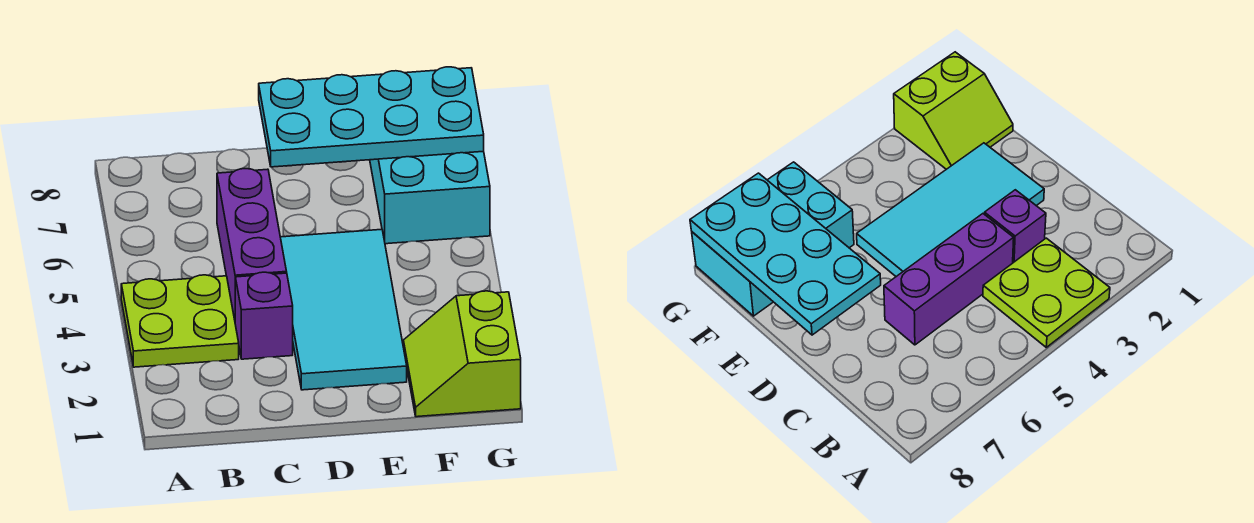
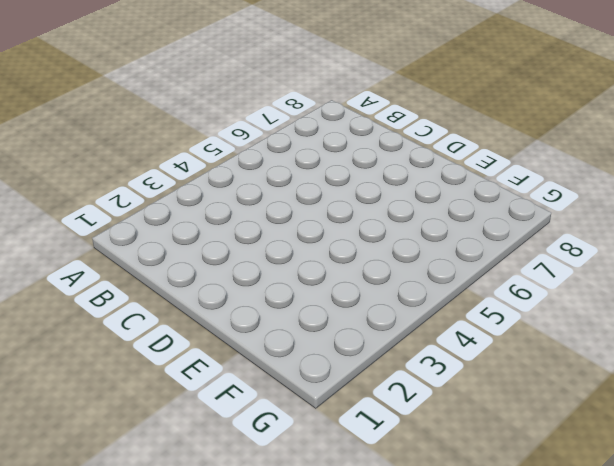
none -> lime 2x2 plate [121,275,239,367]
none -> purple 1x1 brick [235,272,293,359]

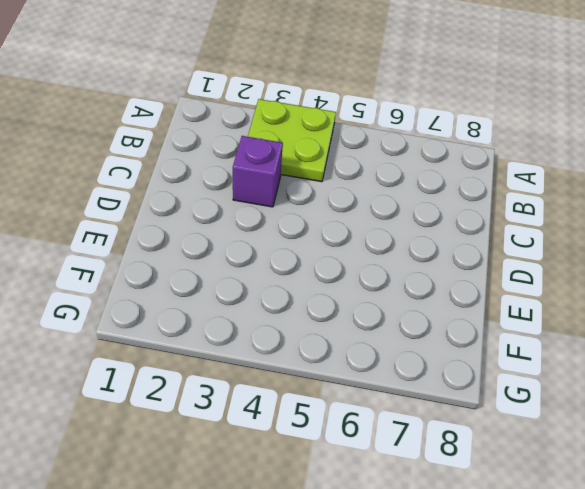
none -> purple 1x3 brick [217,169,287,320]
none -> cyan 2x4 tile [280,229,407,390]

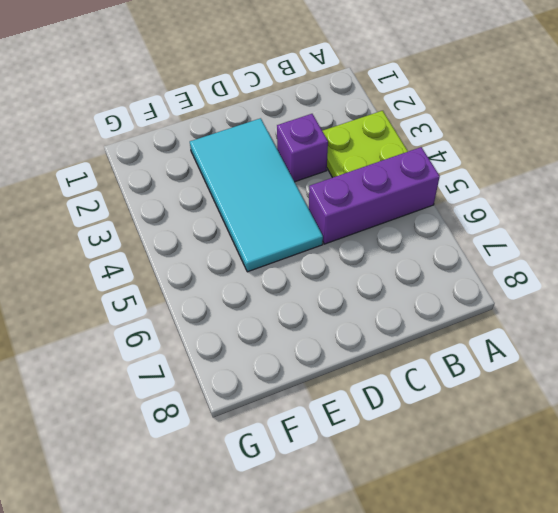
purple 1x3 brick [309,147,440,244] -> purple 1x3 brick turned to [217,169,287,320]
none -> lime 2x2 slope [403,291,521,417]
none -> cyan 2x3 brick [370,151,490,244]

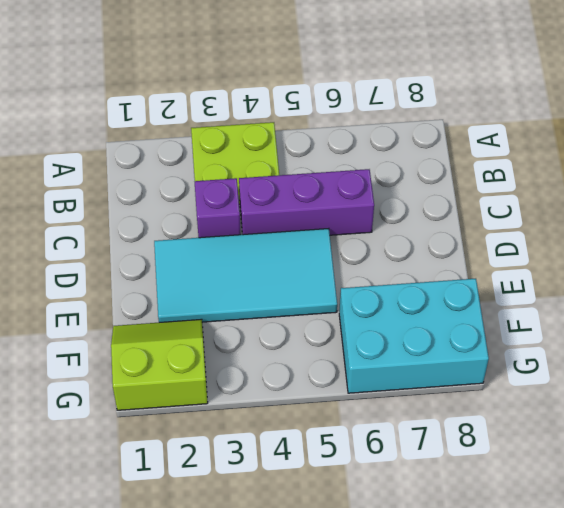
none -> cyan 2x4 plate [259,67,484,167]

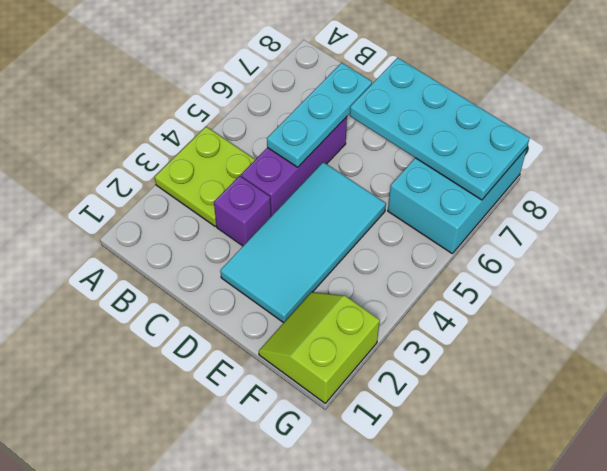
cyan 1x3 plate [267,63,372,167] -> none

